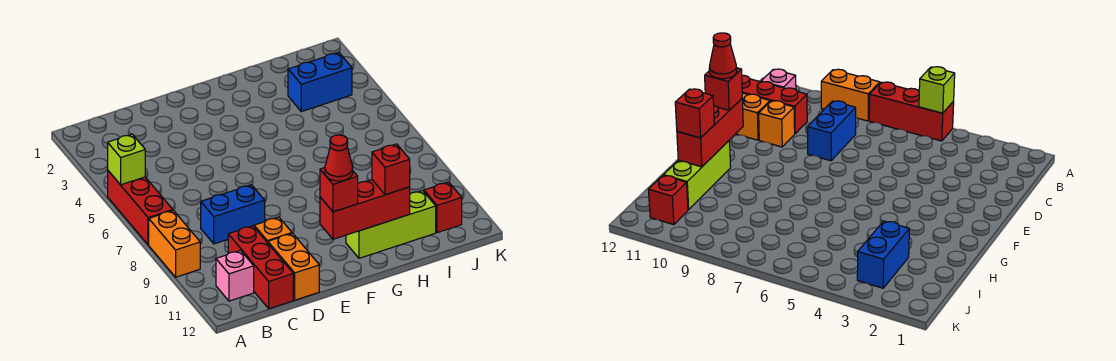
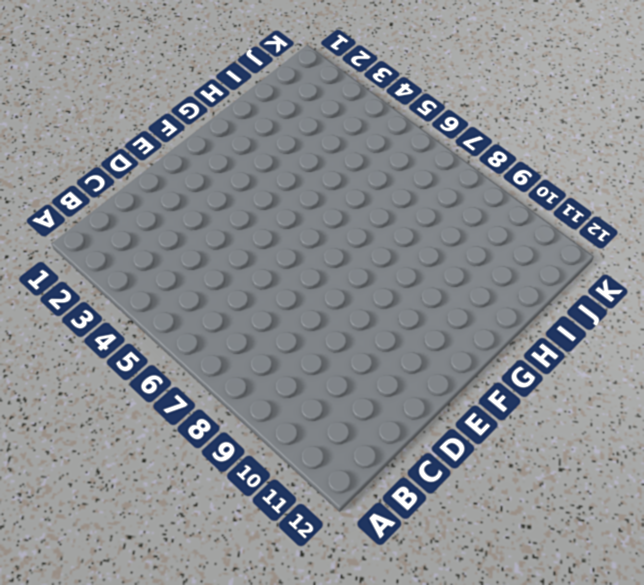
none -> red 1x3 brick [108,171,173,245]
none -> orange 1x2 brick [149,210,200,277]
none -> pink 1x1 brick [216,251,254,301]

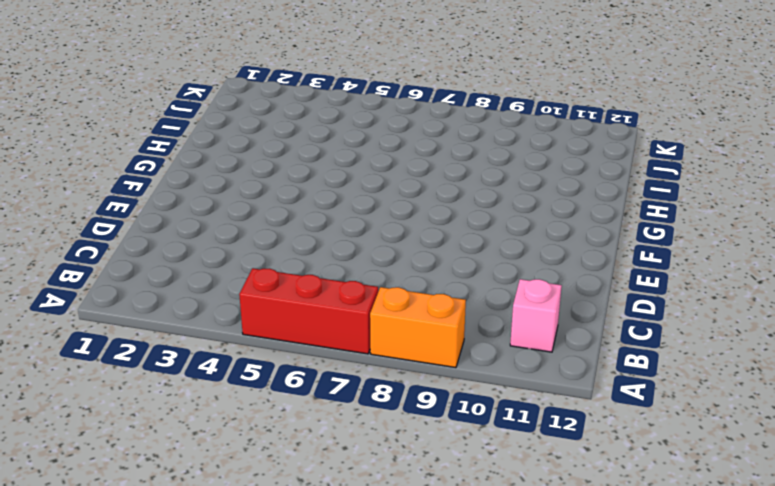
none -> blue 1x2 brick [201,185,265,244]
none -> red 1x3 brick [228,226,293,309]
none -> orange 1x1 brick [254,217,292,243]

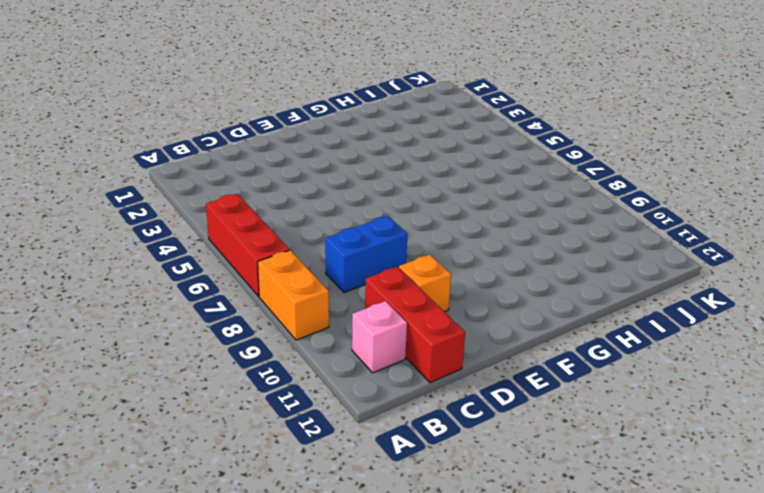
none -> orange 1x2 brick [268,233,319,300]
none -> lime 1x3 brick [346,191,436,258]
none -> blue 1x2 brick [288,52,352,112]

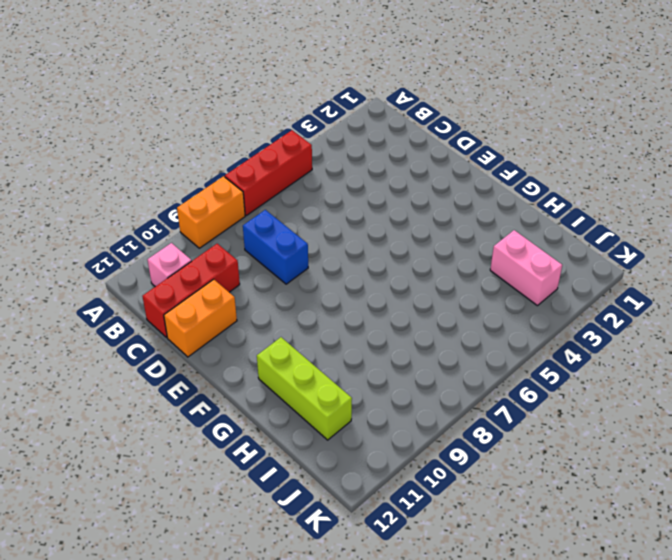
pink 1x2 brick [490,230,562,306] -> blue 1x2 brick [288,52,352,112]
none -> orange 1x1 brick [254,217,292,243]
none -> red 1x1 brick [424,182,462,233]
none -> lime 1x1 brick [108,134,145,185]

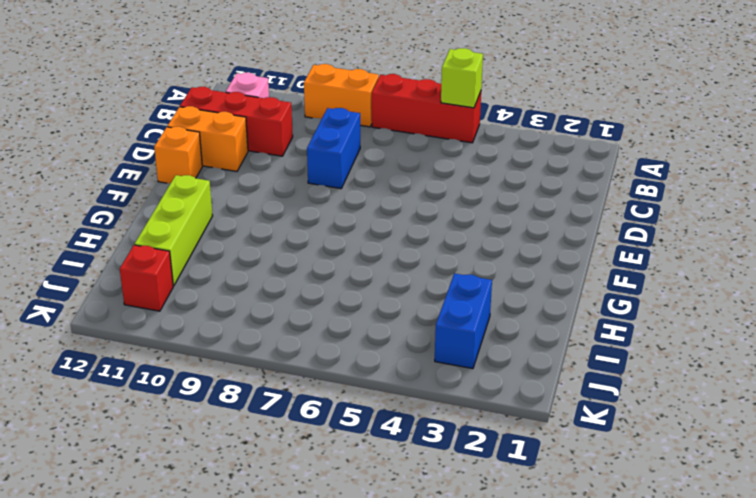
orange 1x1 brick [154,127,202,183] -> orange 1x1 brick moved to [254,217,292,243]
none -> red 1x3 brick [320,180,410,239]
none -> red 1x1 brick [320,168,358,212]
none -> red 1x1 brick [372,144,410,195]

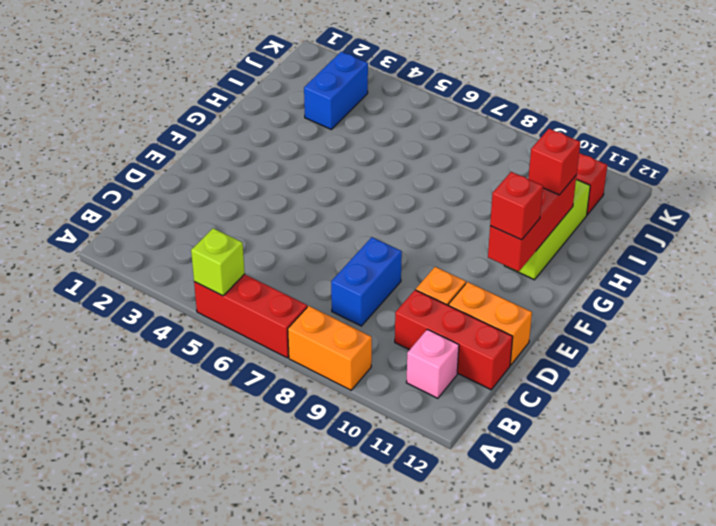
none -> red 1x1 cone [325,135,353,181]

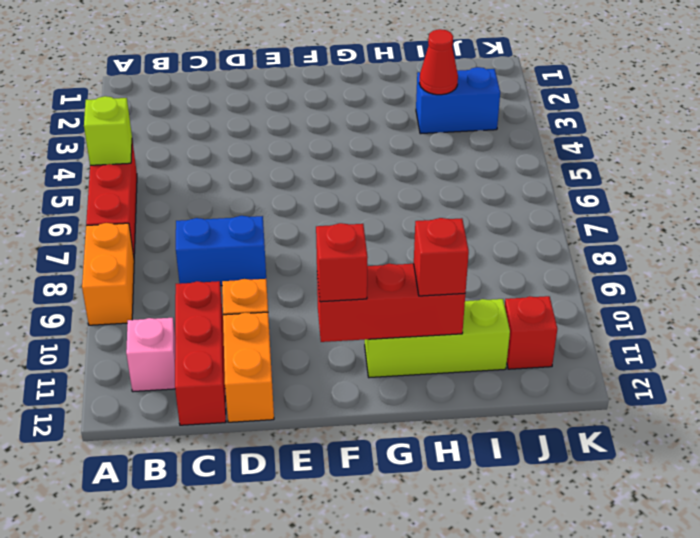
red 1x1 cone [419,29,458,95] -> red 1x1 cone moved to [325,135,353,181]

